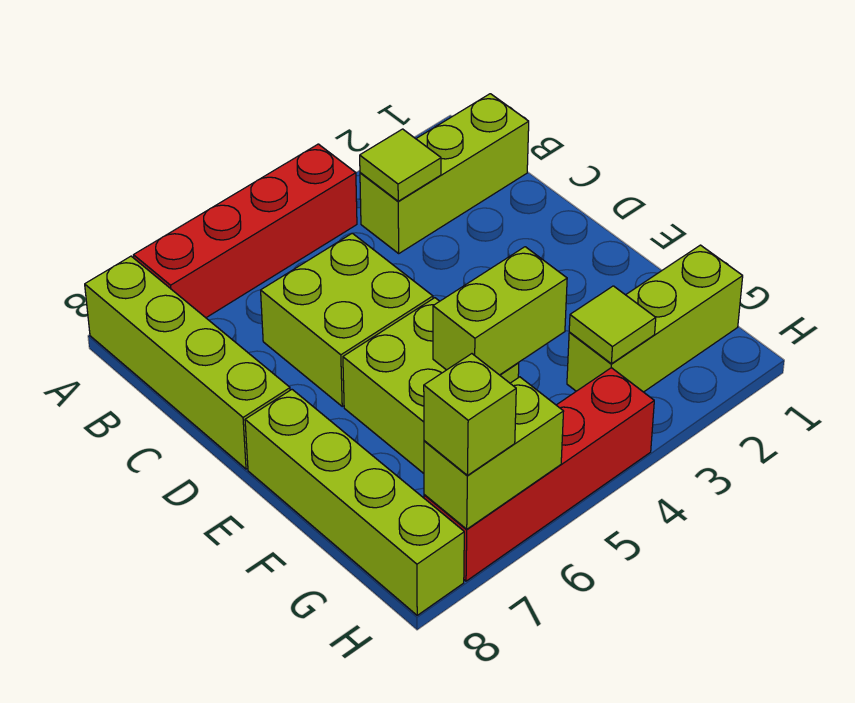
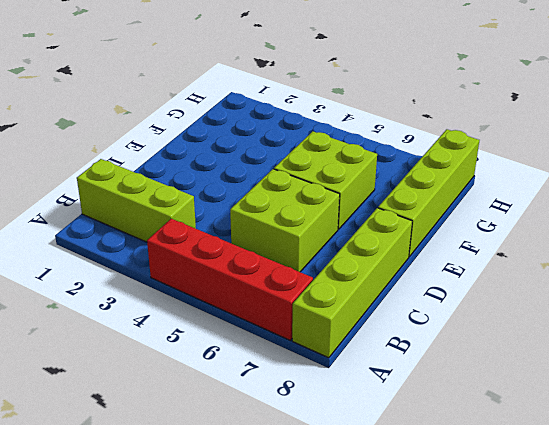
none -> lime 1x3 brick [567,245,743,392]
none -> red 1x4 brick [424,368,654,581]
none -> lime 1x1 tile [360,129,441,201]

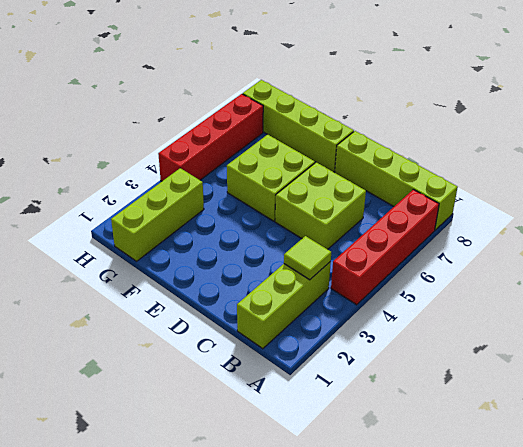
none -> lime 1x2 brick [433,247,567,375]
none -> lime 1x1 tile [569,286,656,364]
none -> lime 1x2 brick [424,377,564,529]

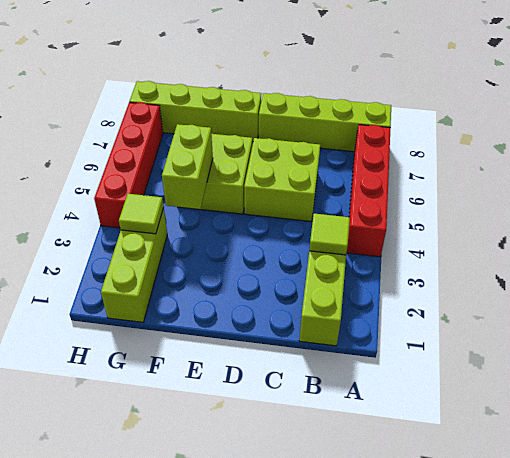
none -> lime 1x2 brick [424,377,564,529]
none -> lime 1x1 brick [424,354,516,475]

